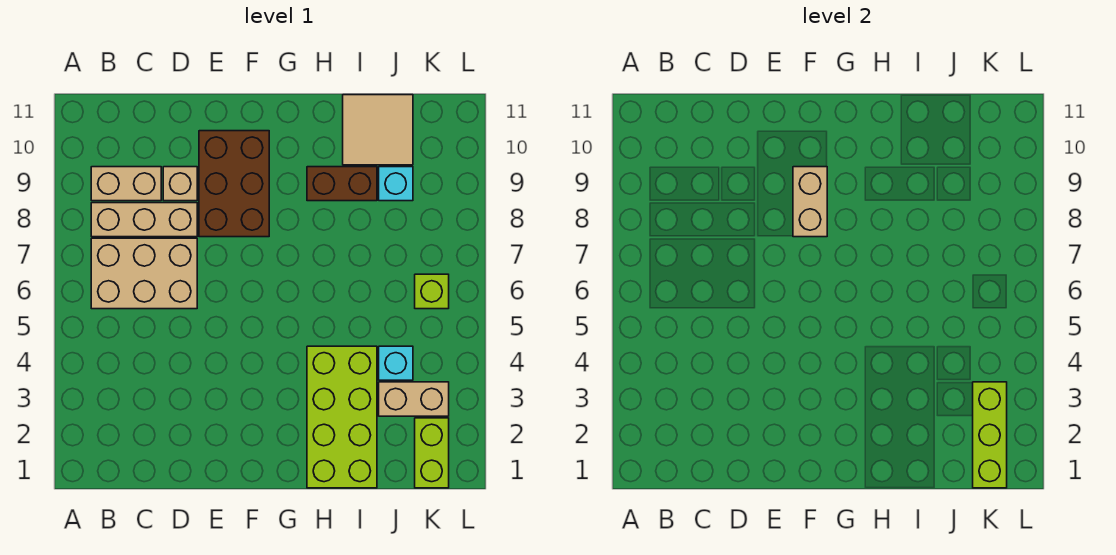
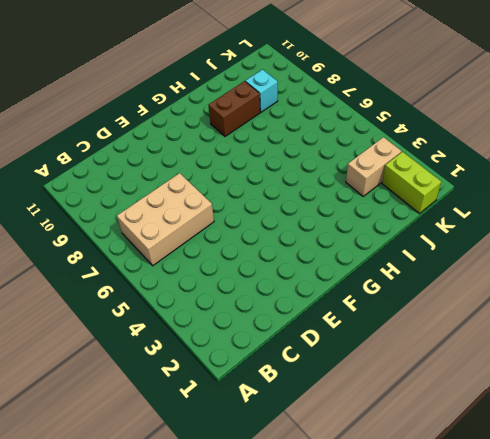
none -> tan 1x3 brick [91,203,197,237]
none -> tan 1x2 brick [91,167,161,201]
none -> tan 1x1 brick [163,167,197,201]

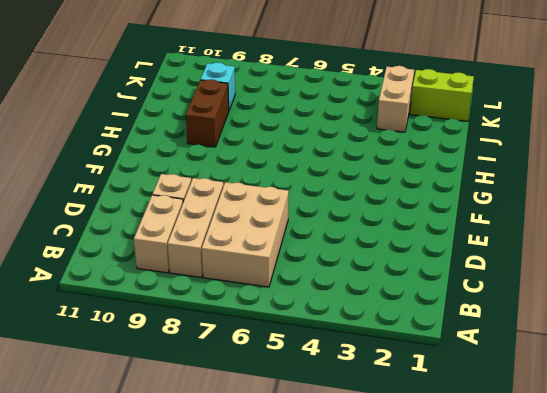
none -> brown 2x3 brick [199,131,269,237]
none -> lime 2x4 brick [307,346,377,488]
none -> tan 2x2 tile [343,95,413,165]

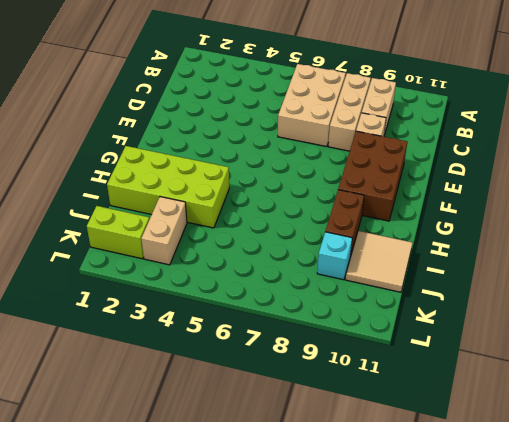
brown 2x3 brick [338,131,407,221] -> brown 2x3 brick turned to [199,131,269,237]
none -> cyan 1x1 brick [379,346,413,380]
none -> lime 1x1 brick [415,274,449,309]
none -> tan 1x2 brick [793,167,827,237]

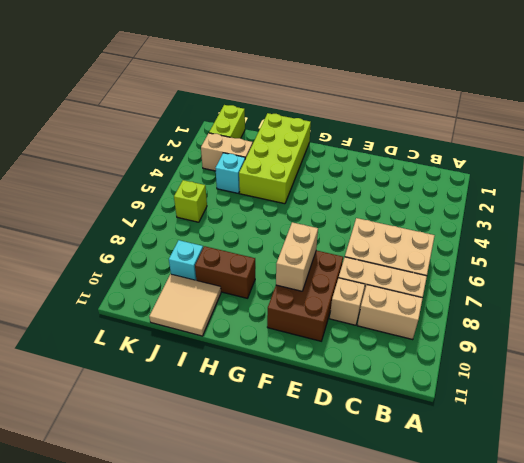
none -> lime 1x3 brick [973,382,1007,488]

